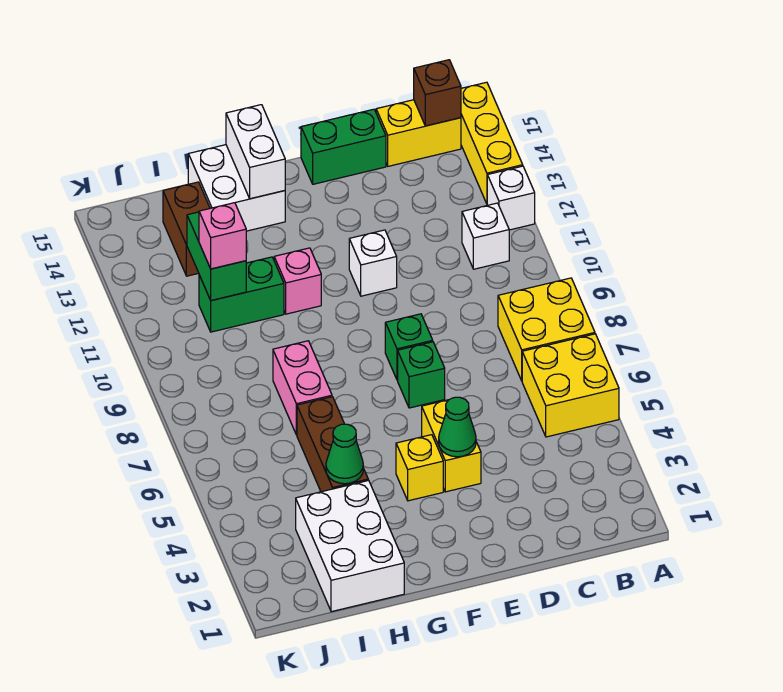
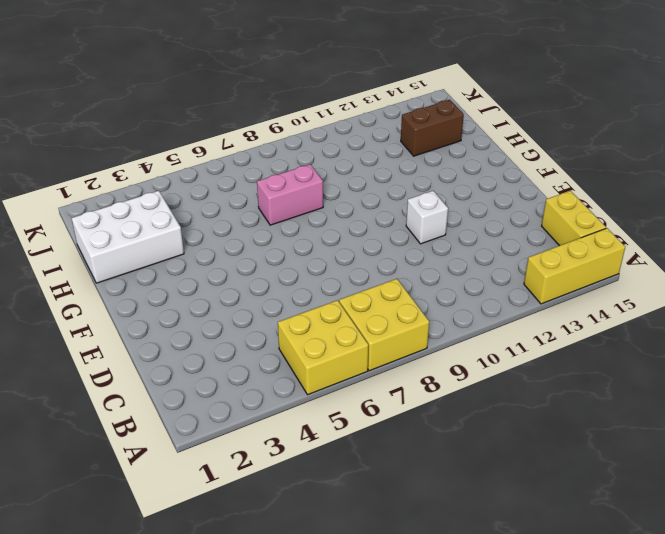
none -> white 1x1 brick [487,166,535,230]
none -> white 1x1 brick [462,203,509,269]
none -> green 1x2 brick [301,109,386,184]

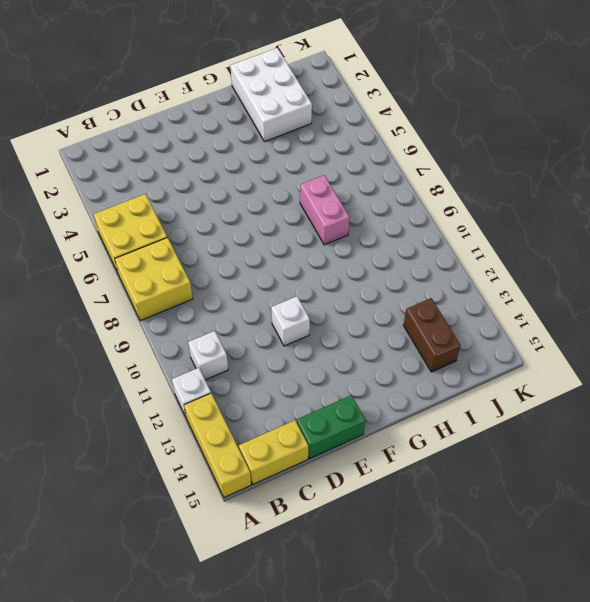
none -> yellow 1x2 brick [422,400,481,492]
none -> green 1x1 brick [398,342,445,408]
none -> green 1x1 brick [385,314,433,380]

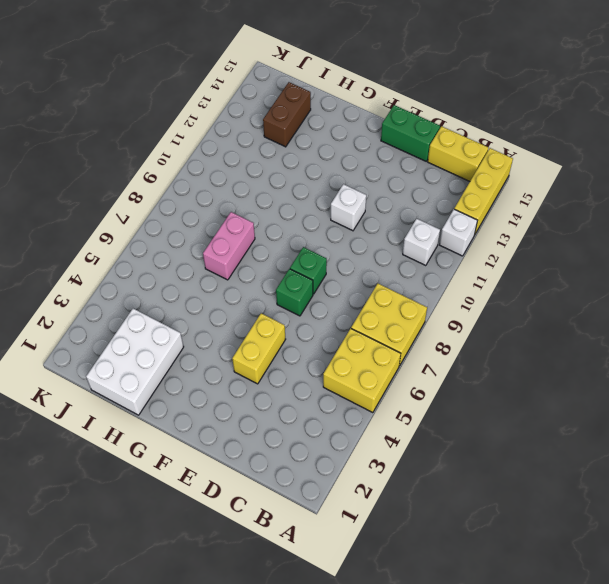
none -> yellow 1x1 brick [396,435,443,501]
none -> pink 1x1 brick [274,248,321,314]
none -> white 2x2 brick [188,145,285,231]

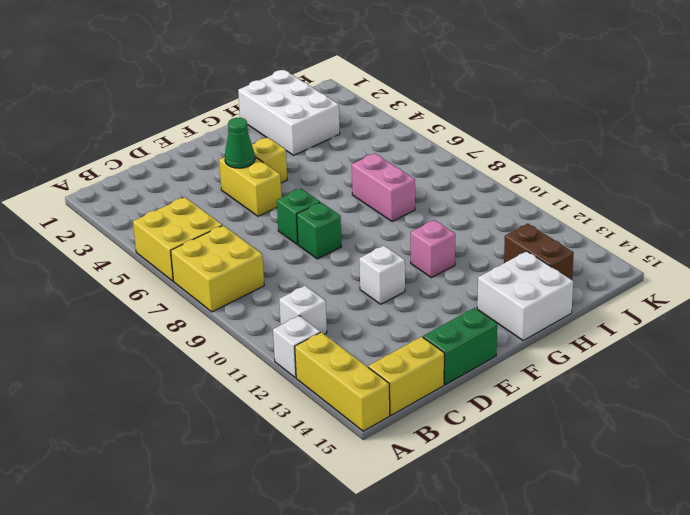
none -> brown 1x3 brick [297,397,368,492]
none -> green 1x2 brick [199,257,284,332]
none -> brown 1x1 brick [414,60,461,126]

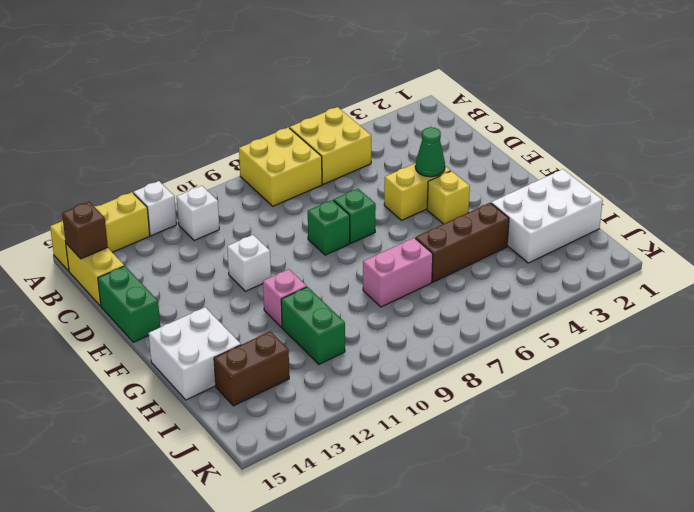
none -> white 1x2 brick [226,105,285,199]
none -> green 1x1 cone [326,424,363,484]
none -> green 1x2 brick [187,212,246,300]

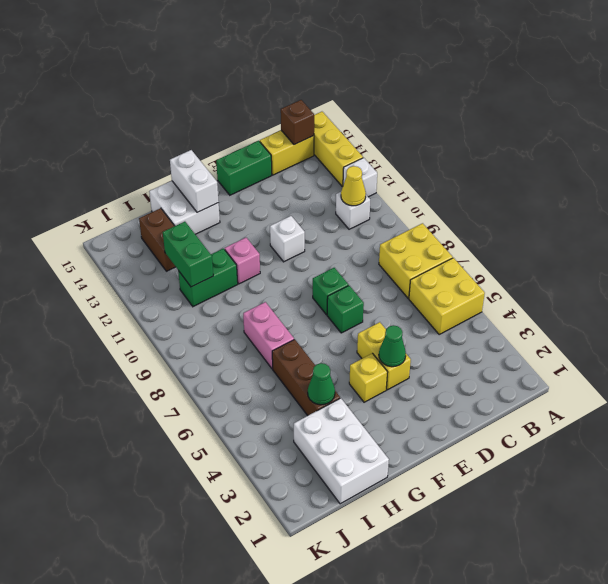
yellow 1x1 cone [341,166,366,206] -> none
none -> pink 1x1 brick [199,203,246,269]

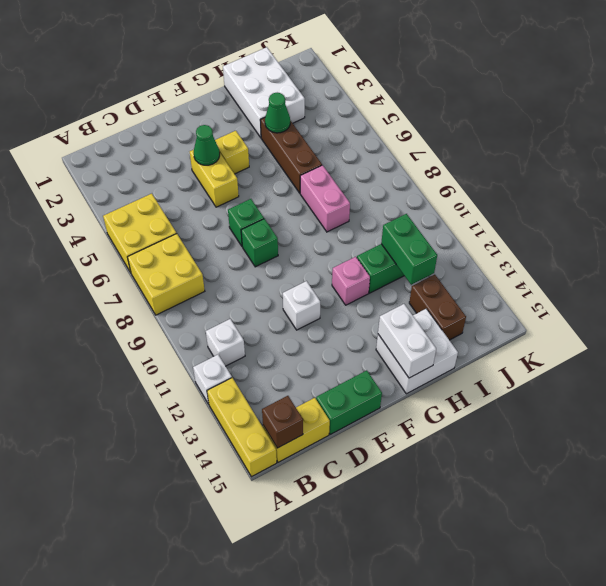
none -> pink 1x1 brick [199,203,246,269]

